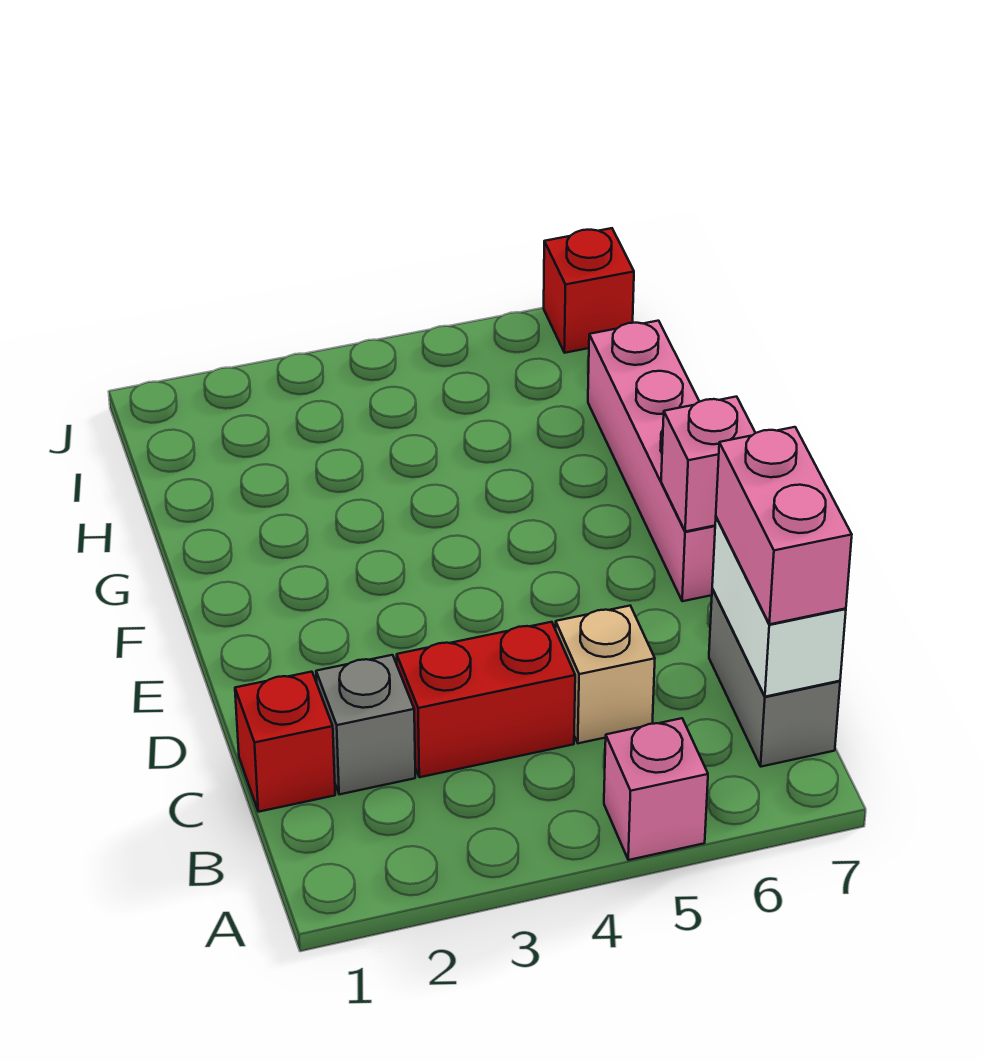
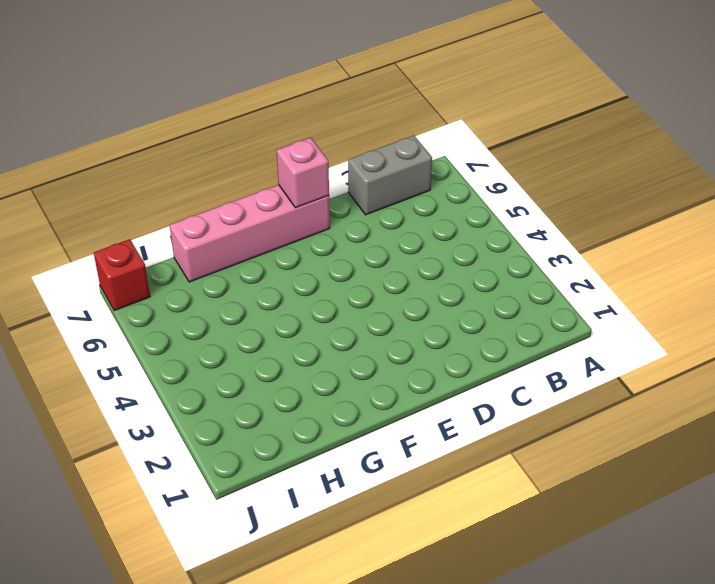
none -> pink 1x1 brick [604,718,708,860]
none -> red 1x1 brick [235,672,335,812]

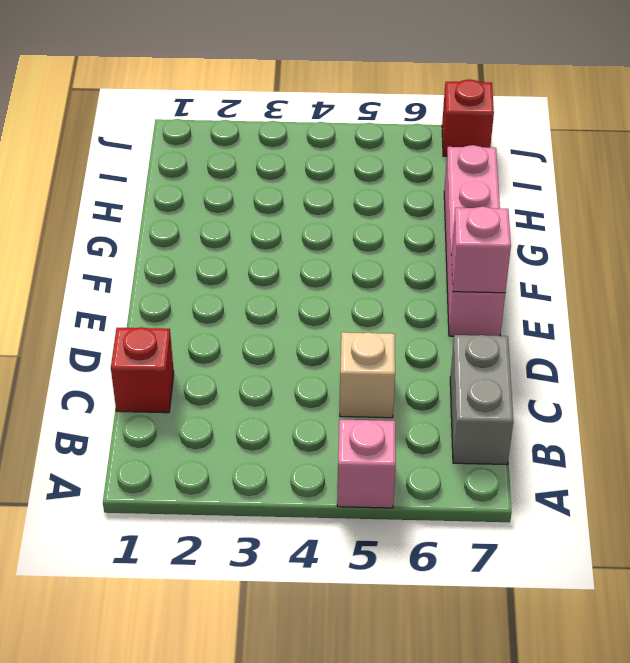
none -> grey 1x1 brick [316,655,415,794]
none -> red 1x2 brick [397,622,575,777]

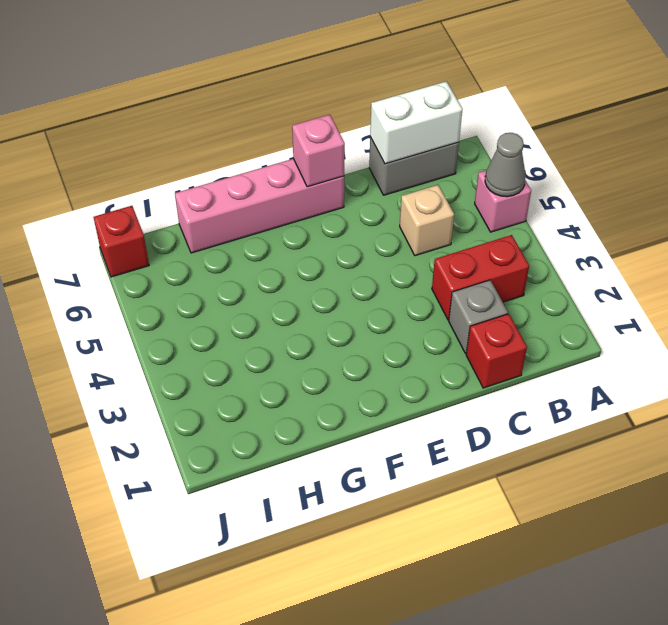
grey 1x1 cone [485,133,526,197] -> none
red 1x2 brick [432,235,529,320] -> red 1x2 brick turned to [397,622,575,777]
none -> pink 1x2 brick [716,427,852,624]

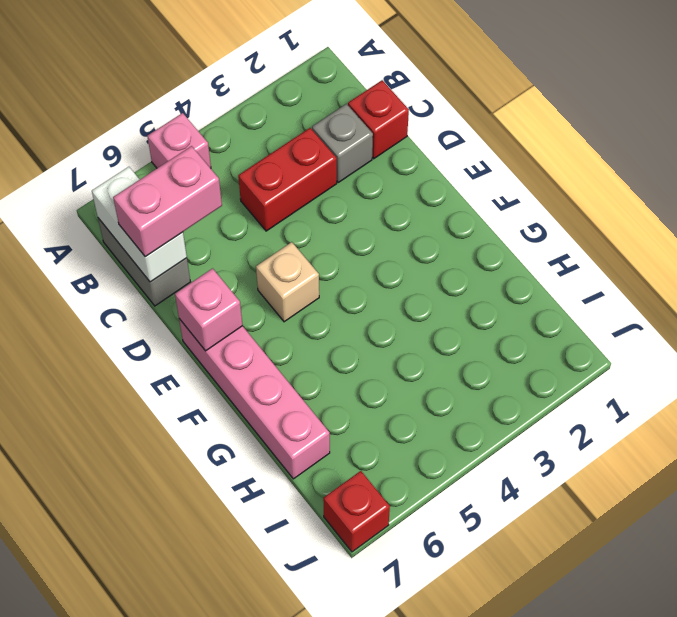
pink 1x2 brick [113,146,222,257] -> pink 1x2 brick turned to [716,427,852,624]
tan 1x1 brick [256,242,319,322] -> tan 1x1 brick moved to [556,606,655,743]

